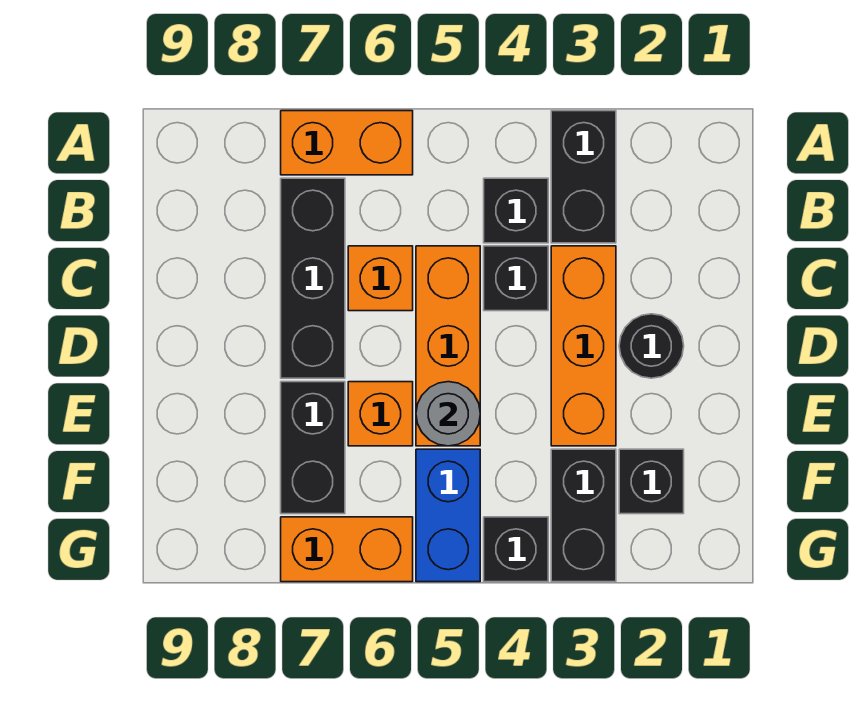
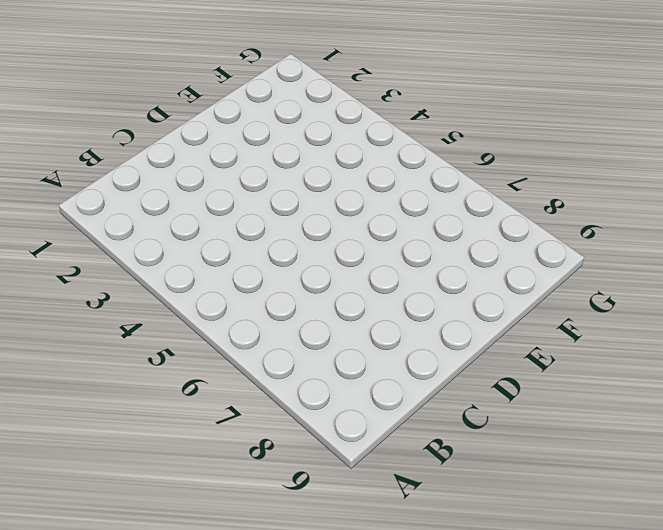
none -> black 1x2 brick [551,111,616,243]
none -> orange 1x2 brick [281,111,413,175]
none -> black 1x1 brick [484,178,548,243]

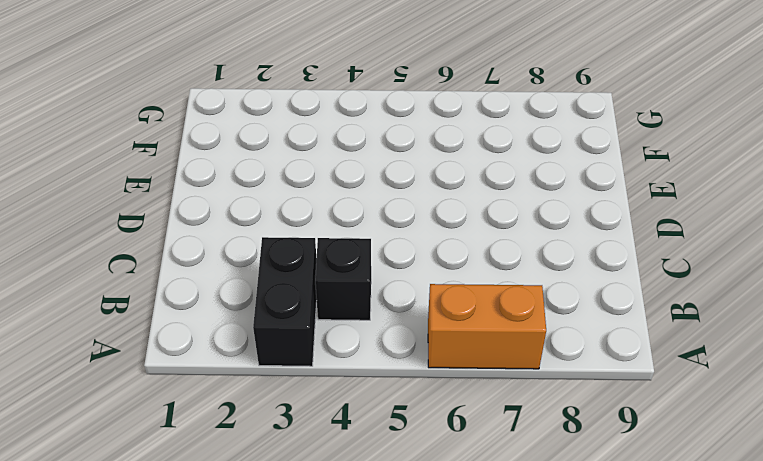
none -> black 1x3 brick [281,178,345,378]
none -> orange 1x3 brick [551,246,616,446]
none -> black 1x1 brick [484,246,548,311]

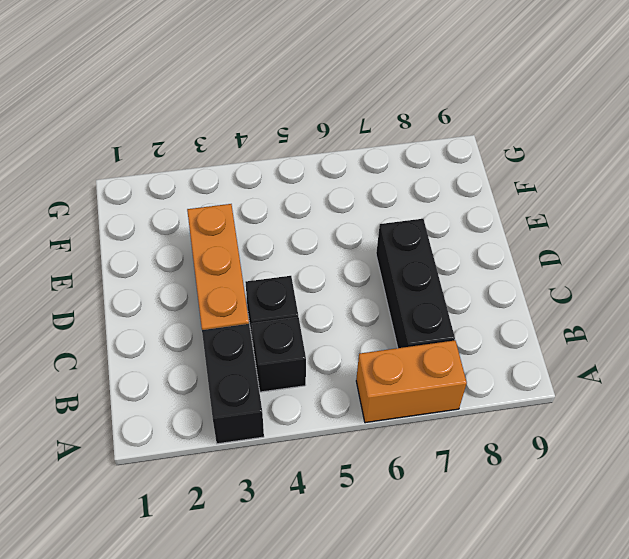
none -> orange 1x3 brick [416,246,480,446]
none -> orange 1x1 brick [348,246,413,311]
none -> black 1x1 round brick [619,314,684,378]

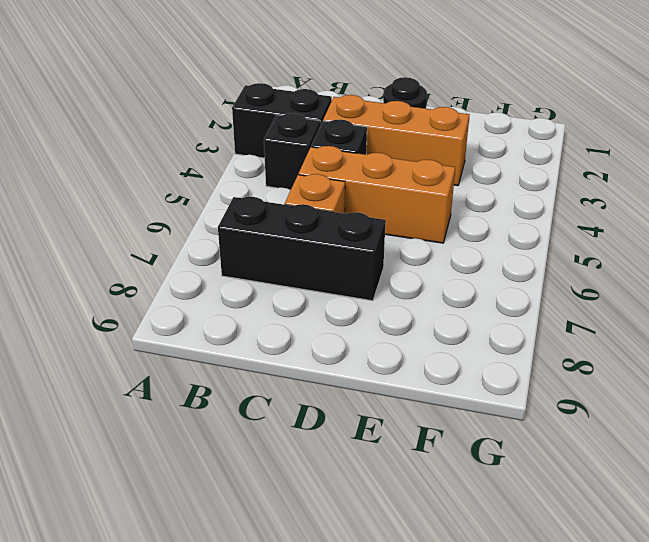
none -> orange 1x2 brick [281,111,413,175]
none -> orange 1x1 brick [348,382,413,446]
none -> black 1x2 brick [281,382,345,514]

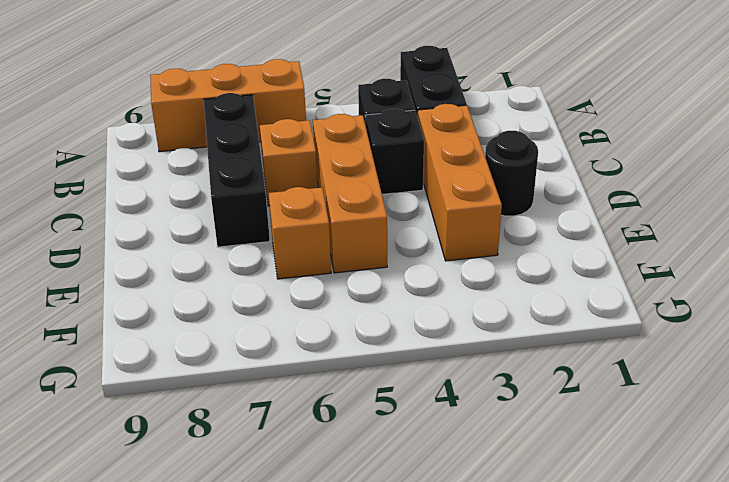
orange 1x3 brick [150,59,306,152] -> orange 1x2 brick [281,111,413,175]
none -> black 1x2 brick [281,382,345,514]
none -> black 1x1 brick [619,449,684,514]
none -> black 1x2 brick [551,449,616,582]

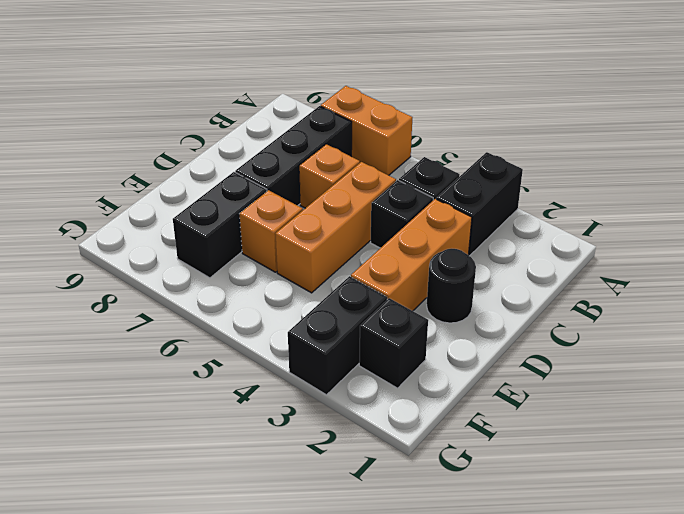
none -> blue 1x2 brick [416,449,480,582]
none -> black 1x1 brick [484,517,548,582]
none -> orange 1x2 brick [281,517,413,582]

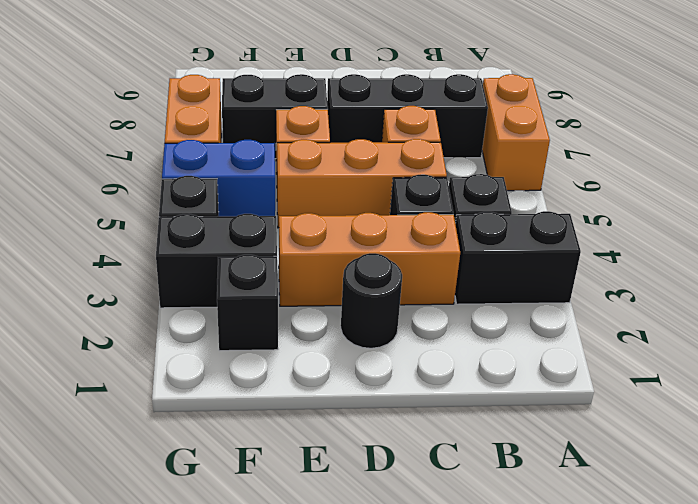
none -> grey 1x1 round brick [416,382,480,446]

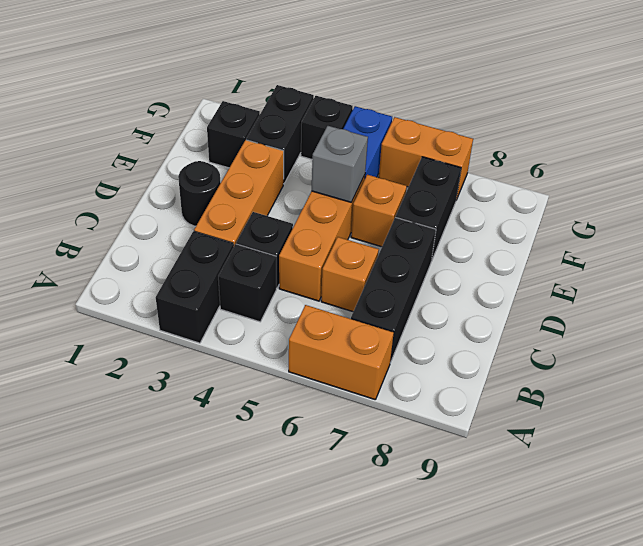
grey 1x1 brick [312,126,368,202] -> grey 1x1 round brick [416,382,480,446]

